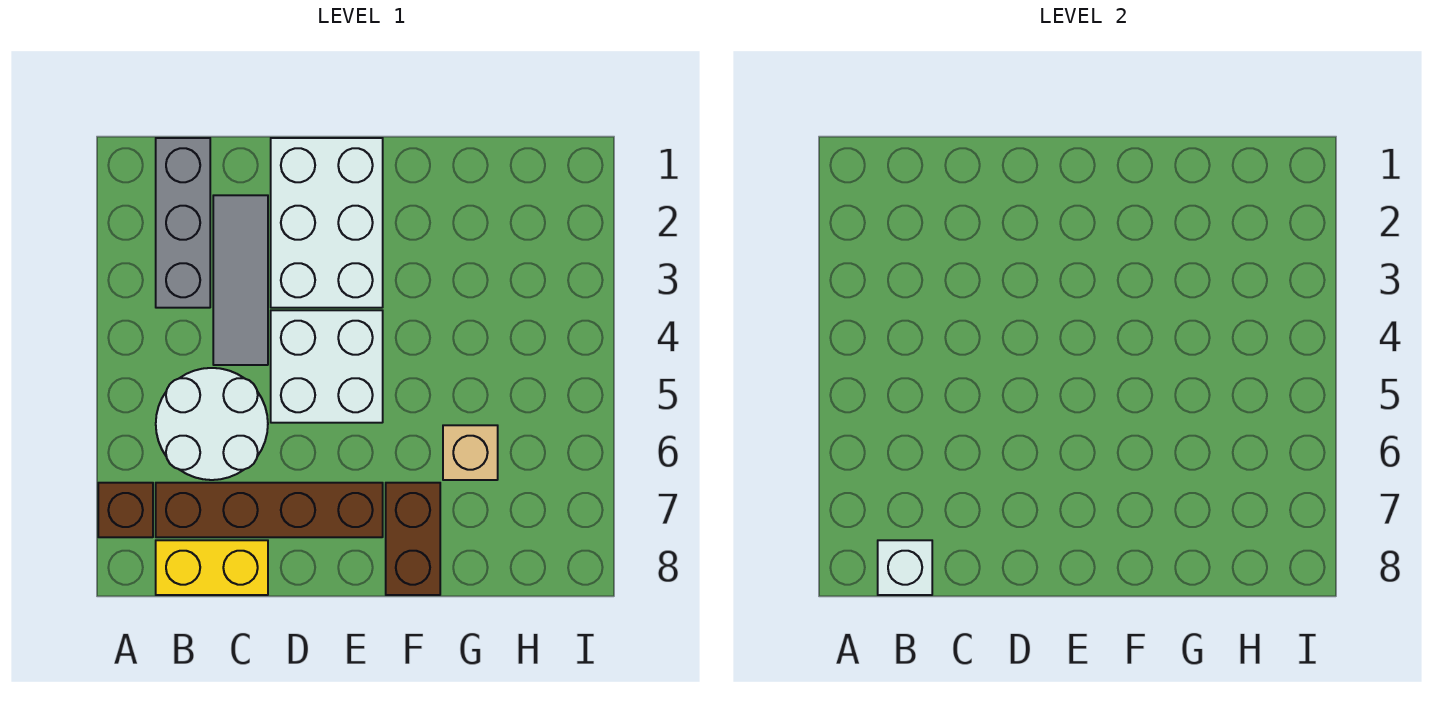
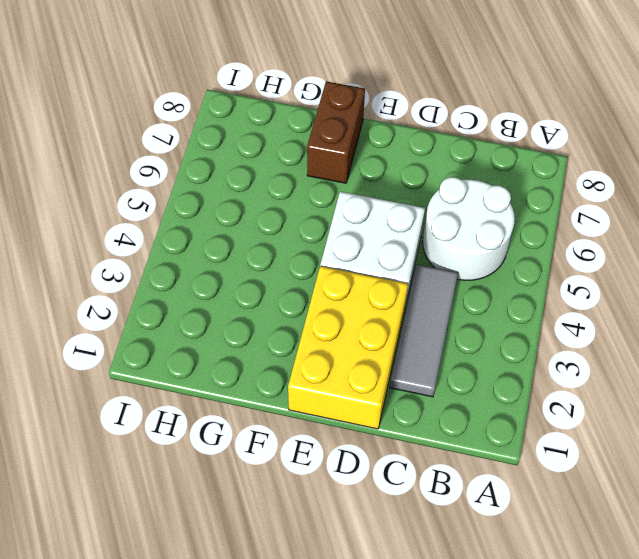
yellow 2x3 brick [288,266,408,429] -> white 2x3 brick [271,138,383,308]
none -> brown 1x1 brick [98,483,153,537]
none -> grey 1x3 brick [156,138,210,308]

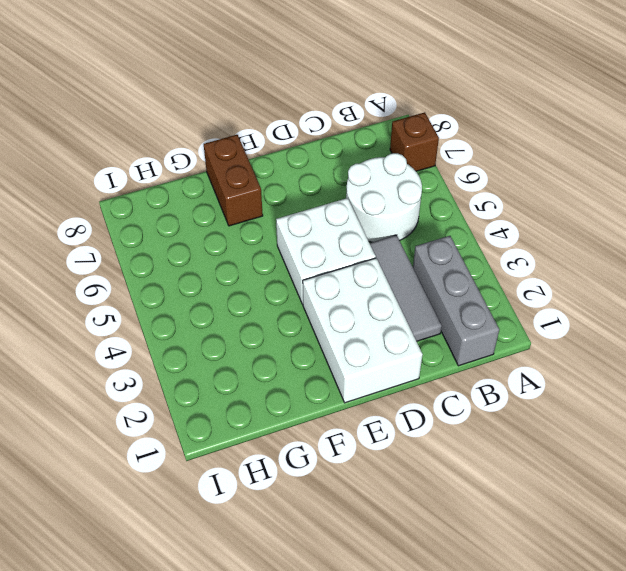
none -> brown 1x4 brick [156,483,383,537]
none -> yellow 1x2 brick [156,540,268,595]

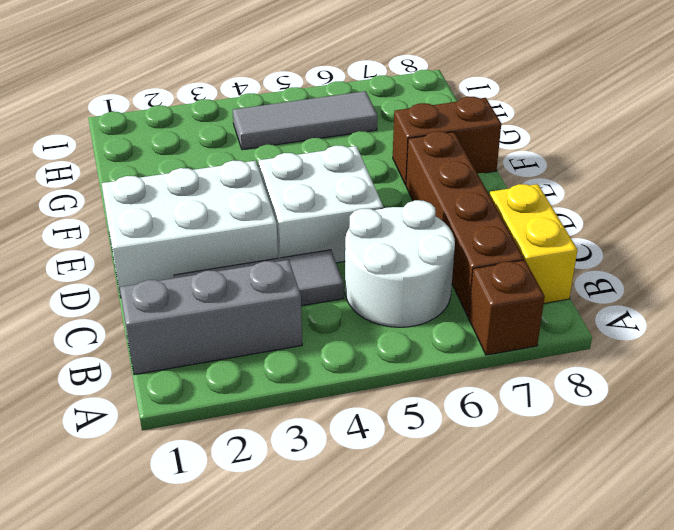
grey 1x3 tile [233,91,377,150] -> none
none -> tan 1x1 brick [443,425,498,480]
none -> white 1x1 brick [878,540,932,595]

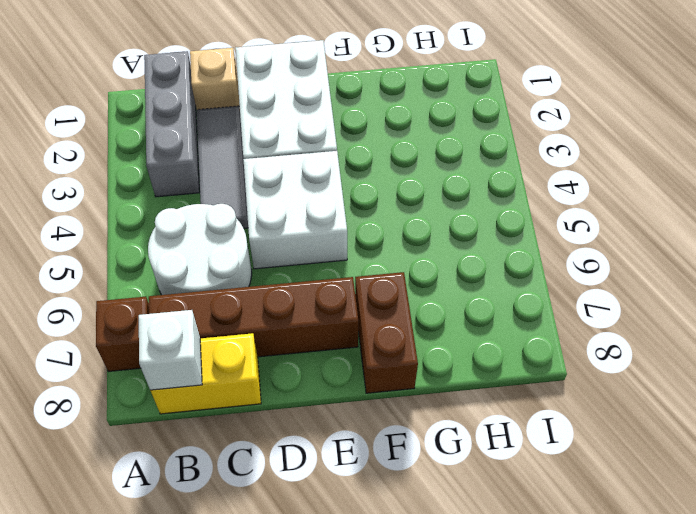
tan 1x1 brick [190,48,240,110] -> tan 1x1 brick moved to [443,425,498,480]

